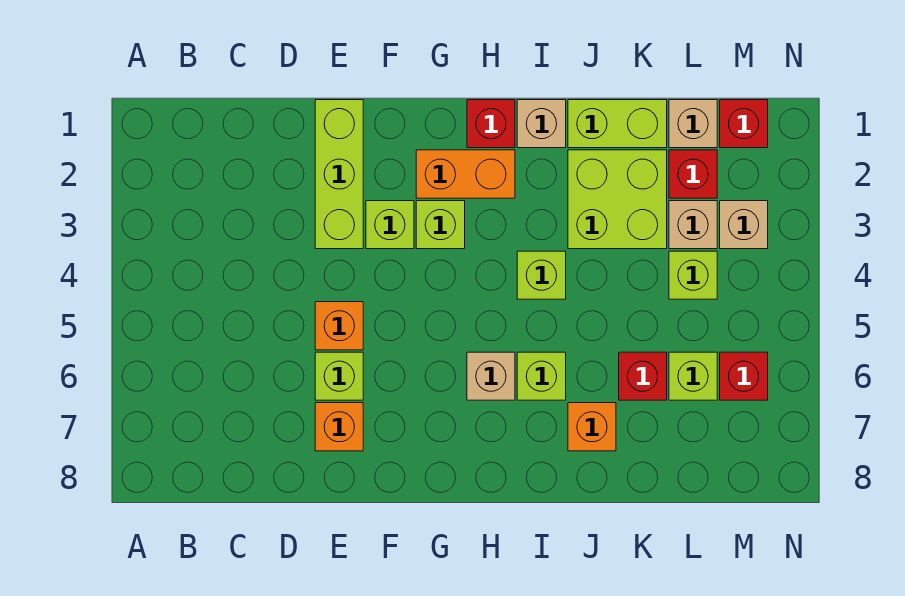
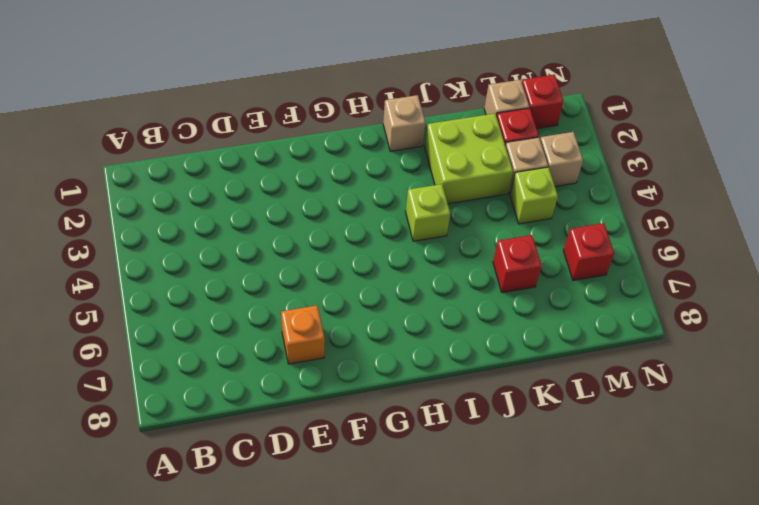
none -> lime 1x3 brick [315,100,363,249]
none -> orange 1x1 brick [315,302,363,350]
none -> lime 1x1 brick [315,352,363,400]

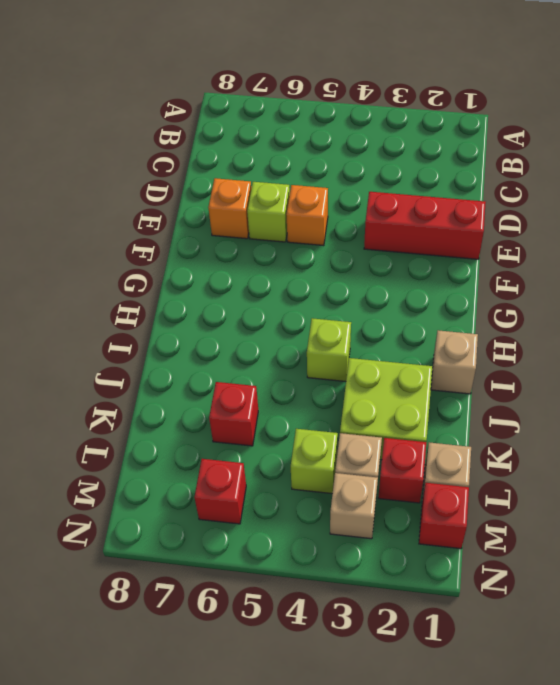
red 1x3 brick [364,192,486,259] -> lime 1x3 brick [315,100,363,249]
none -> lime 1x1 brick [366,201,414,249]
none -> orange 1x2 brick [416,150,515,198]
none -> lime 1x1 brick [416,201,465,249]

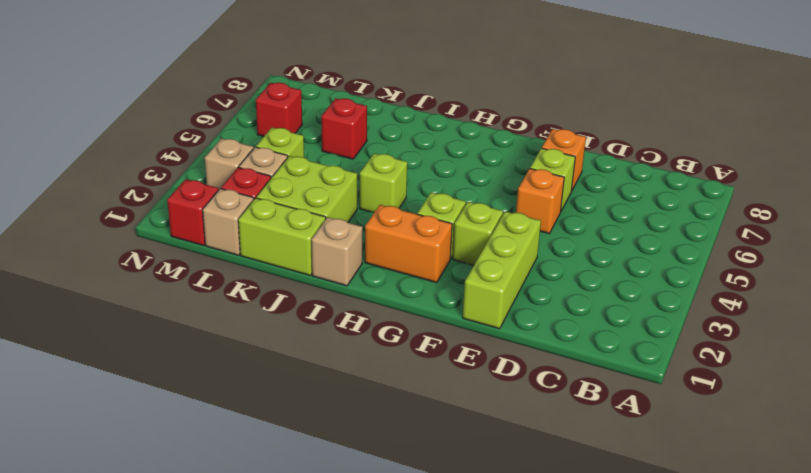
none -> red 1x1 brick [467,100,515,148]
none -> tan 1x1 brick [467,352,515,400]
none -> lime 1x1 brick [517,352,566,400]

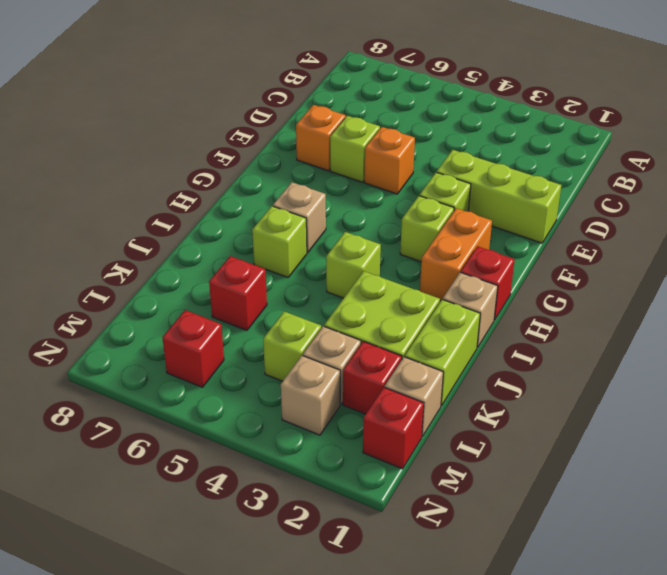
none -> orange 1x1 brick [568,403,616,451]
none -> lime 1x1 brick [669,352,717,400]

